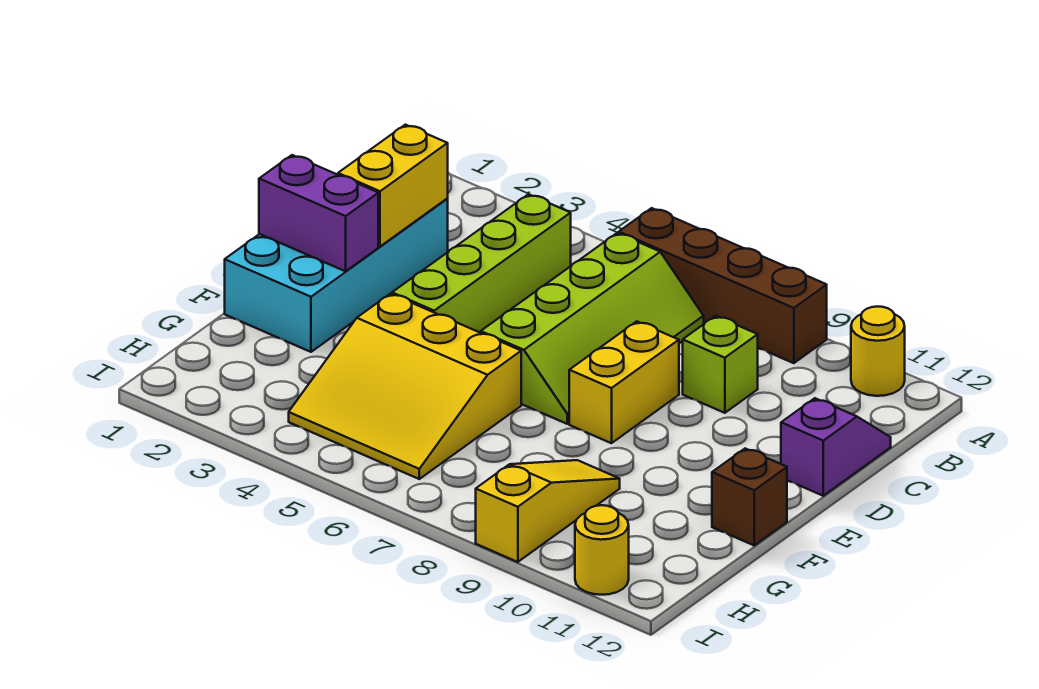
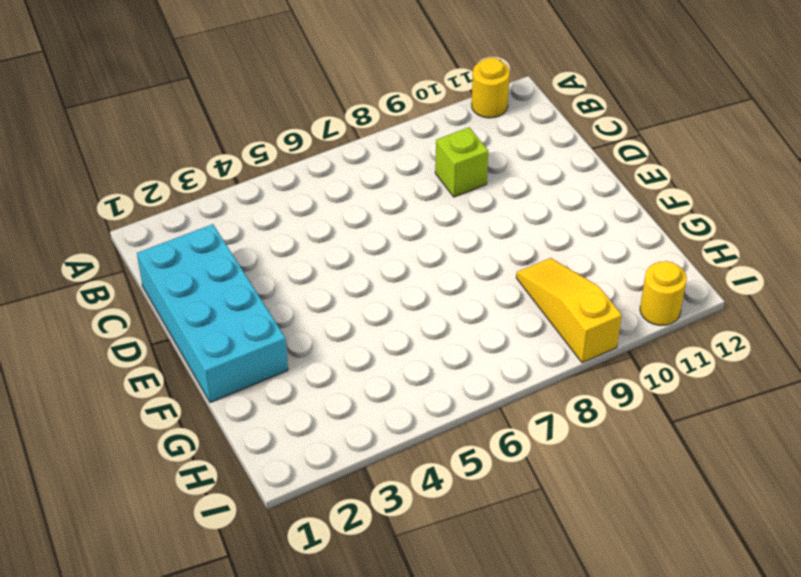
none -> brown 1x4 brick [619,208,827,363]
none -> lime 1x4 brick [392,194,571,333]
none -> lime 2x4 slope [481,233,704,424]

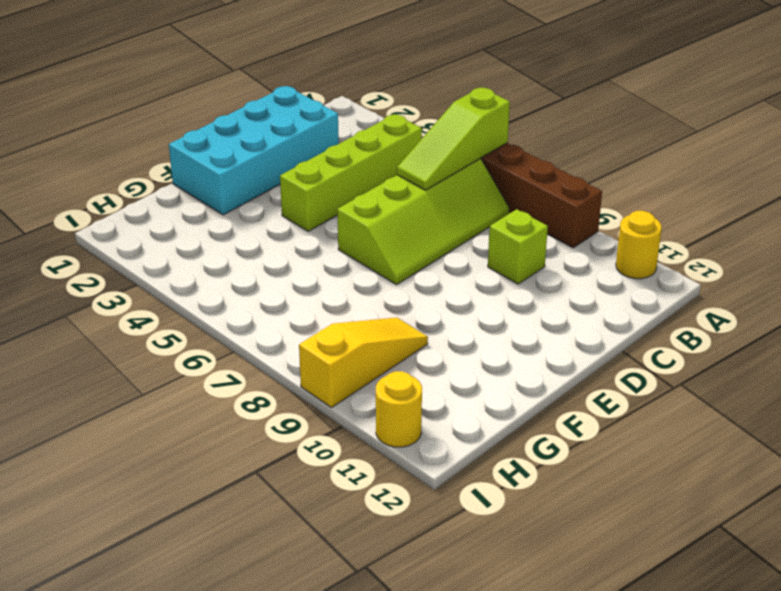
lime 1x3 slope [397,88,510,190] -> none
none -> purple 1x2 slope [781,398,891,496]
none -> yellow 1x2 brick [569,321,679,443]
none -> yellow 3x3 slope [289,294,521,479]

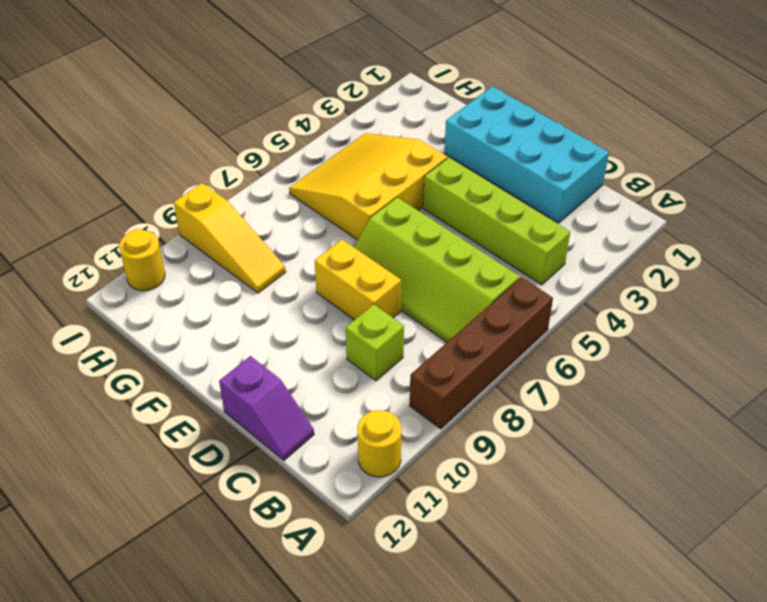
none -> brown 1x1 brick [712,449,787,545]
none -> yellow 1x2 brick [338,125,448,246]
none -> purple 1x2 brick [259,155,378,271]

